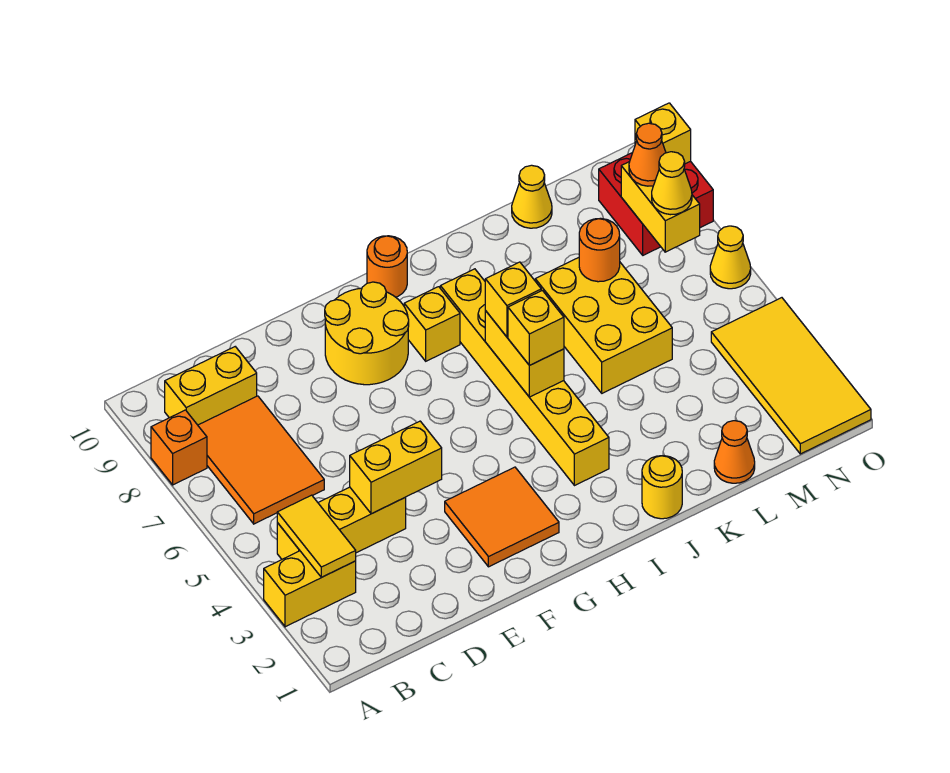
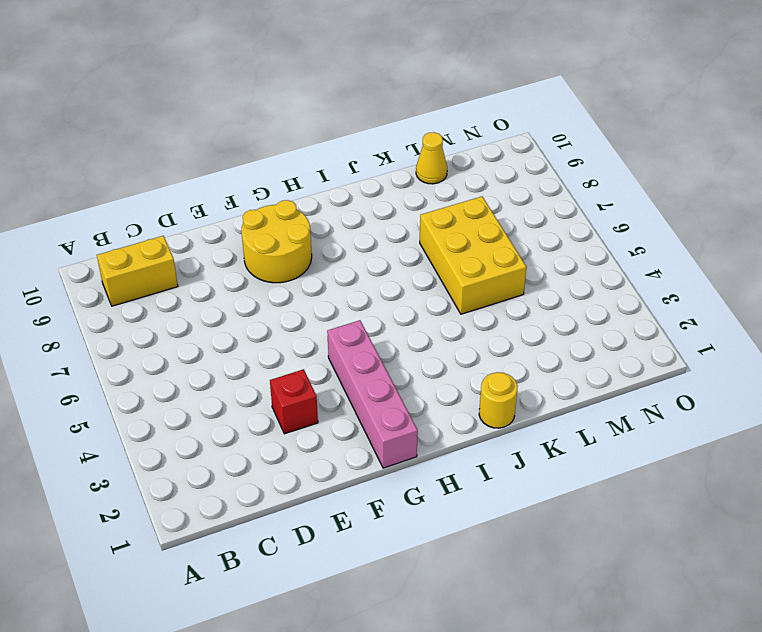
red 1x1 brick [270,369,318,434] -> none
pink 1x4 brick [327,320,418,468] -> orange 2x2 tile [445,467,559,567]
none -> yellow 1x2 brick [264,551,356,627]
none -> orange 1x1 brick [151,410,207,485]
none -> yellow 1x3 brick [277,487,406,559]

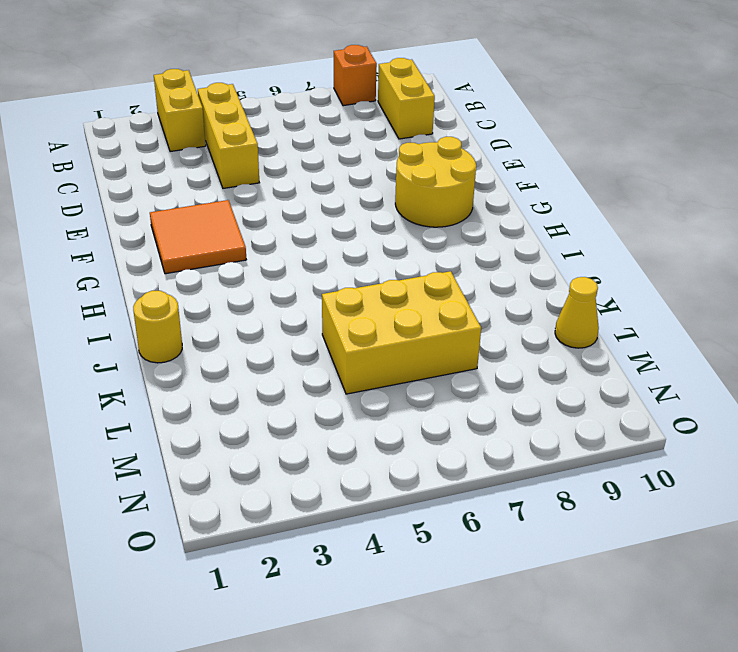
none -> orange 2x3 tile [198,396,324,524]
none -> yellow 1x1 brick [404,287,460,361]
none -> orange 1x1 round brick [367,236,407,297]

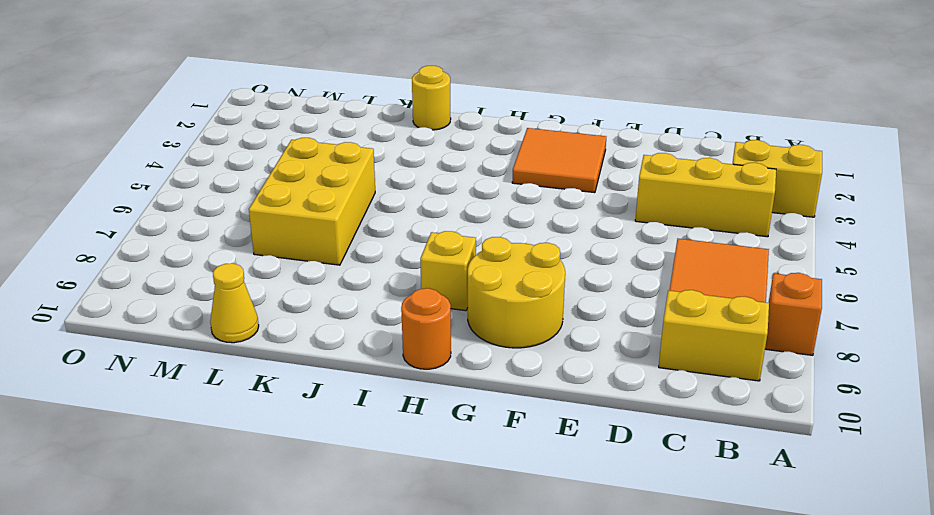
none -> yellow 1x6 brick [440,269,609,486]
none -> orange 1x1 cone [714,421,755,483]
none -> yellow 2x4 tile [711,298,871,454]

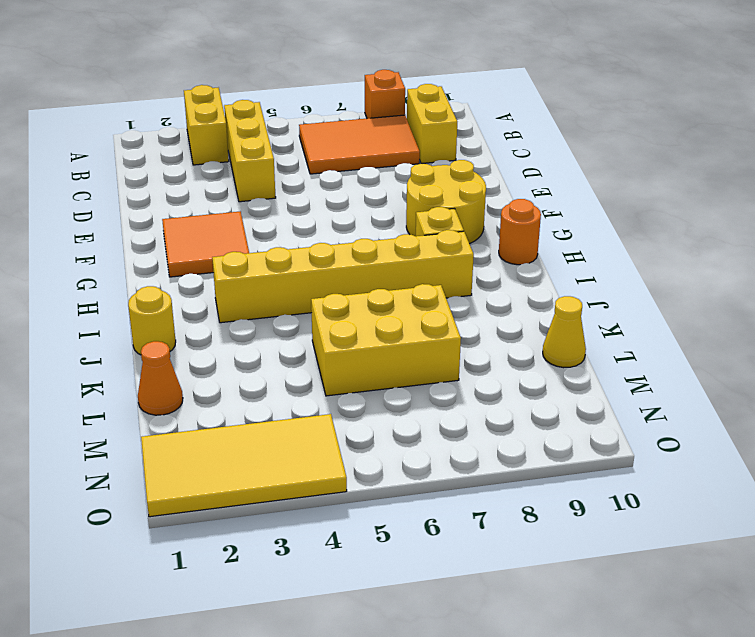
none -> red 2x2 brick [599,153,713,255]
none -> yellow 1x1 cone [710,226,751,289]
none -> yellow 1x2 tile [277,495,356,577]

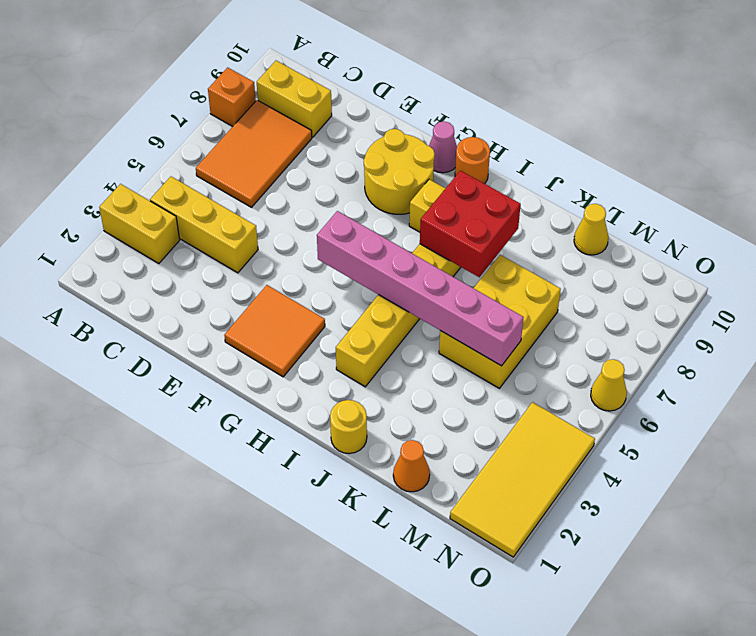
pink 1x6 brick [317,211,524,366] -> yellow 1x2 brick [485,311,564,397]
pink 1x1 cone [429,121,457,173] -> none
red 2x2 brick [420,171,521,277] -> red 2x2 brick moved to [599,153,713,255]
none -> yellow 1x2 tile [277,495,356,577]
none -> yellow 1x2 brick [350,421,442,514]
none -> orange 1x1 round brick [579,218,620,282]

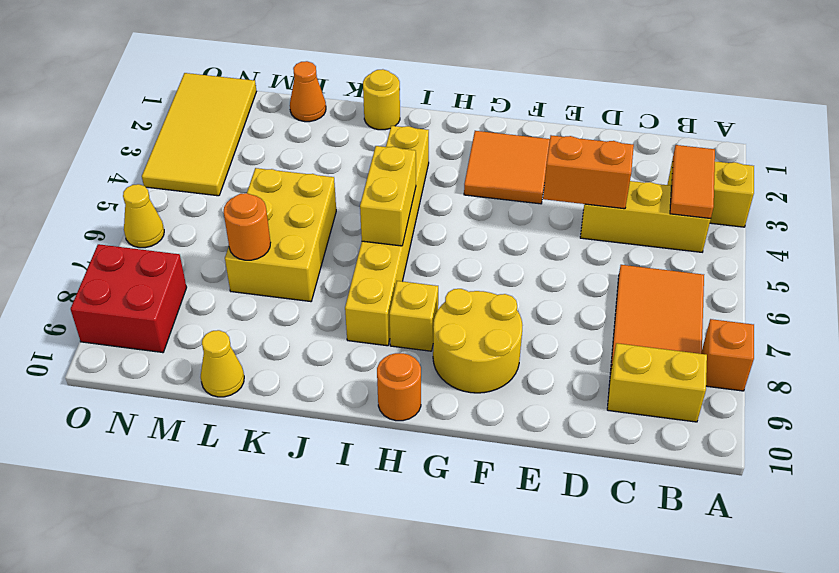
orange 1x2 tile [670,145,715,219] -> yellow 1x2 tile [277,495,356,577]
orange 1x2 brick [543,135,634,209] -> yellow 1x2 brick [350,421,442,514]
none -> yellow 1x2 brick [621,162,700,252]
none -> yellow 1x1 brick [635,103,691,164]
none -> yellow 1x1 brick [508,290,564,365]

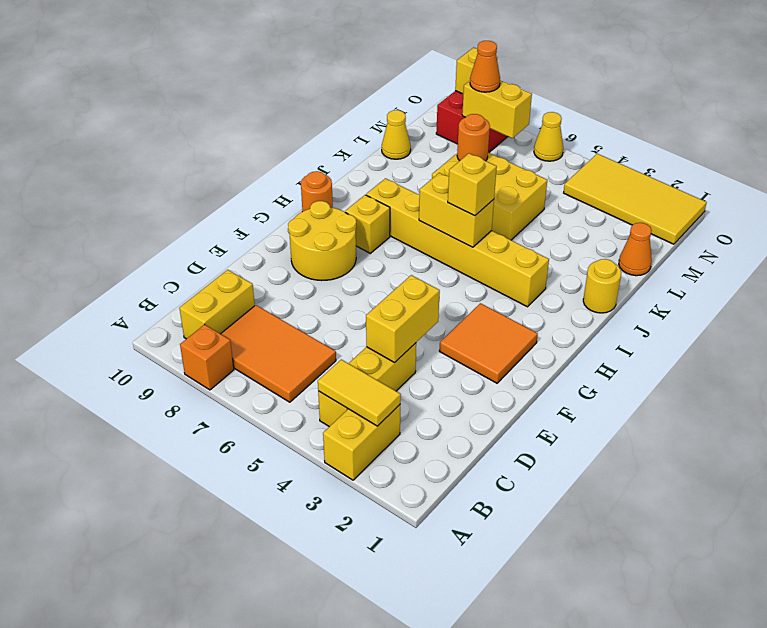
none -> yellow 1x1 brick [485,262,541,337]
none -> yellow 1x1 cone [652,152,692,215]

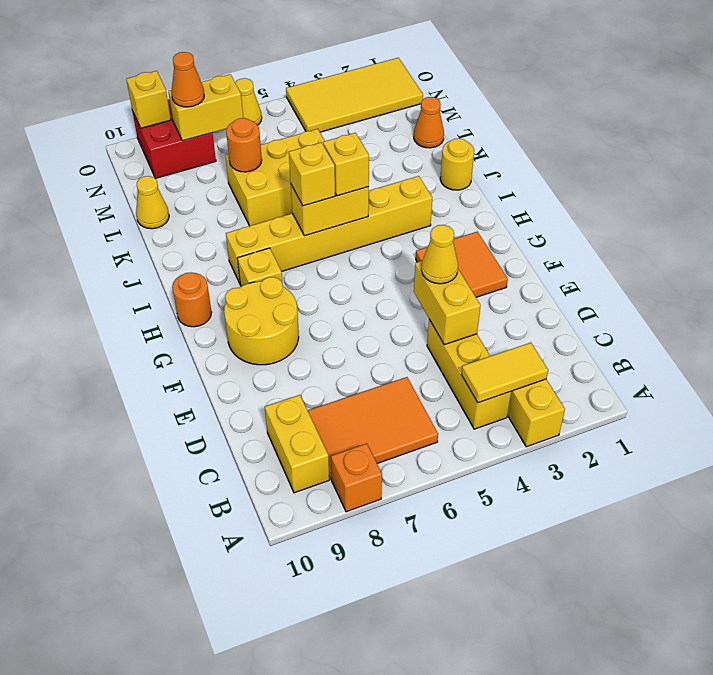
yellow 1x1 cone [421,225,458,284] -> yellow 1x1 cone moved to [652,152,692,215]

